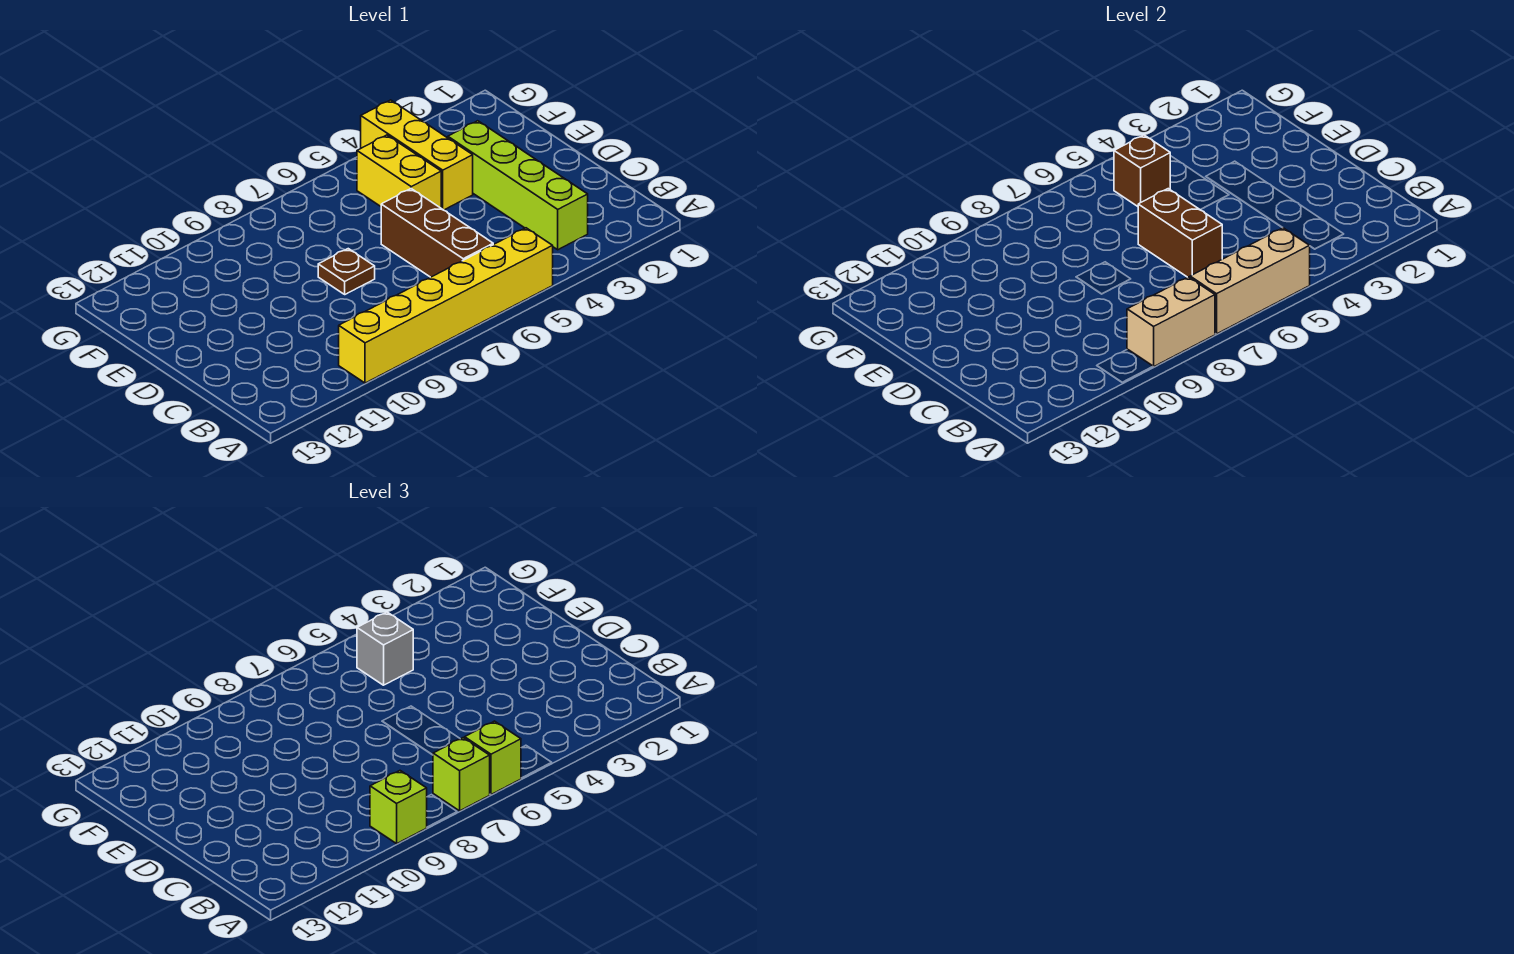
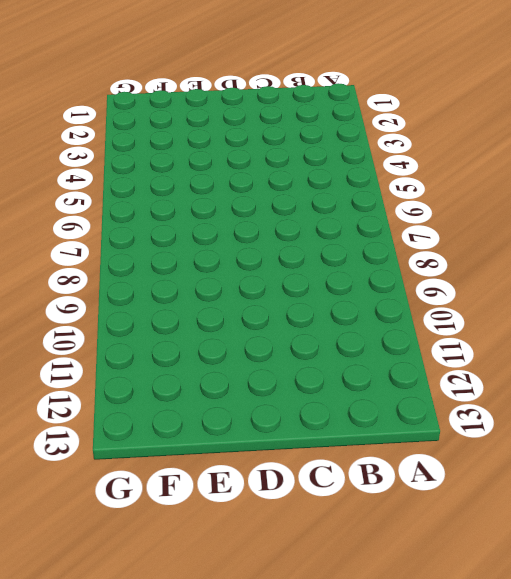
none -> yellow 1x6 brick [339,228,553,383]
none -> lime 1x4 brick [448,121,588,250]
none -> brown 1x3 brick [381,189,493,277]

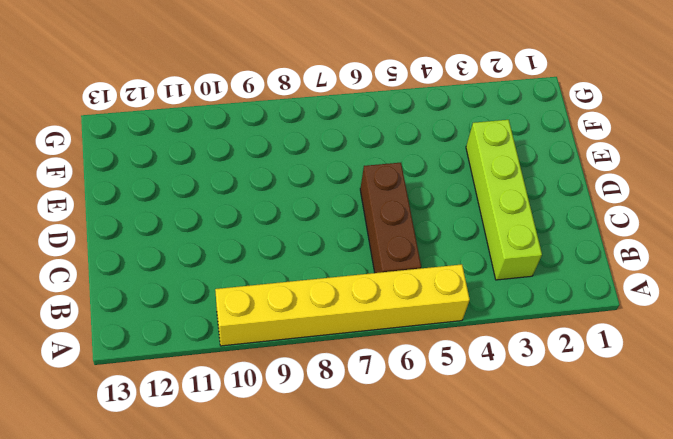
none -> brown 1x1 plate [318,249,375,294]
none -> yellow 1x3 brick [361,100,473,210]
none -> yellow 1x2 brick [357,135,441,208]

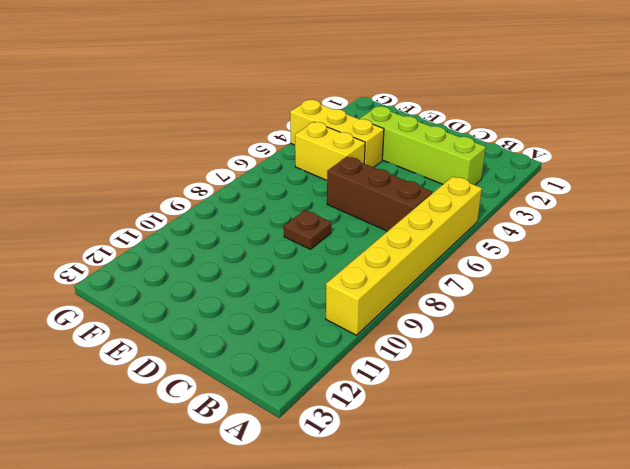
none -> tan 1x3 brick [1190,228,1310,334]
none -> tan 1x2 brick [1127,277,1215,367]
none -> brown 1x2 brick [1138,189,1222,278]

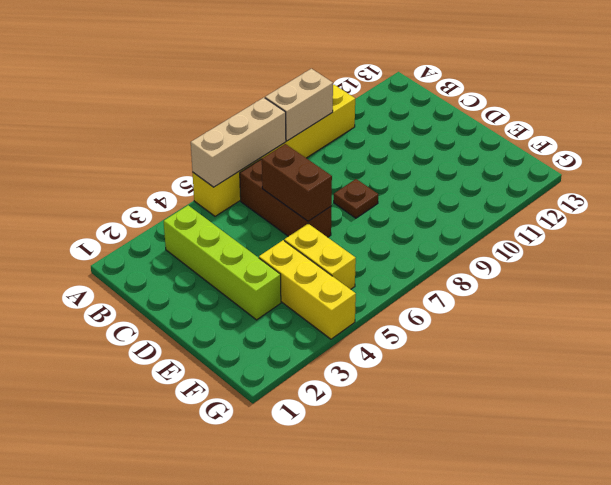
none -> brown 1x1 brick [1114,135,1170,206]
none -> lime 1x1 brick [465,721,521,794]
none -> lime 1x1 brick [433,738,490,811]

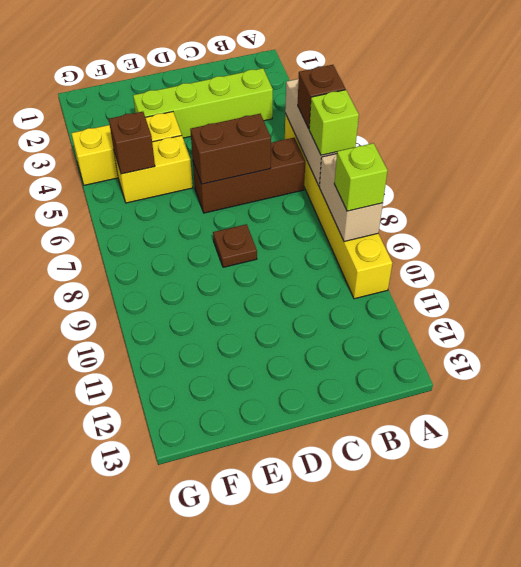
brown 1x1 brick [298,65,345,129] -> lime 1x1 brick [465,721,521,794]
none -> grey 1x1 brick [357,612,413,685]

